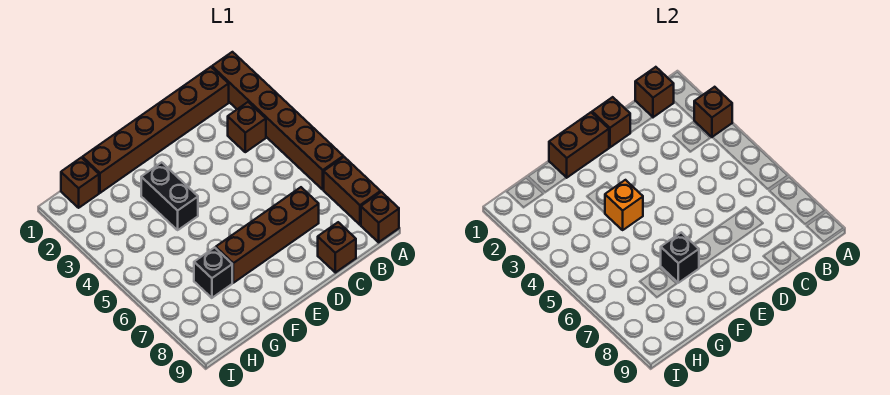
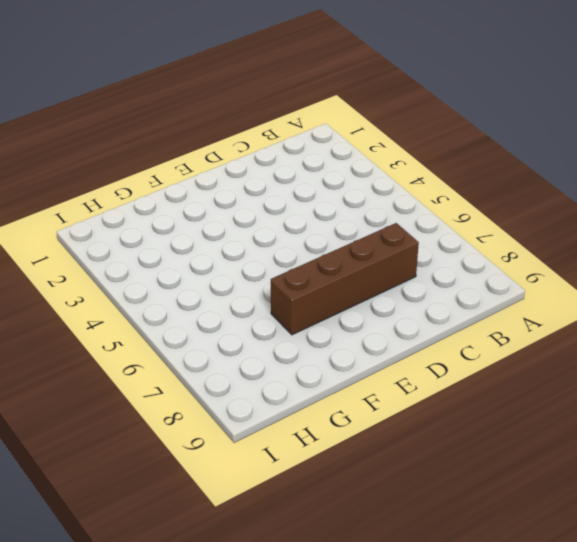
none -> brown 1x6 brick [212,52,343,190]
none -> brown 1x2 brick [324,157,381,225]
none -> brown 1x1 brick [361,192,399,242]

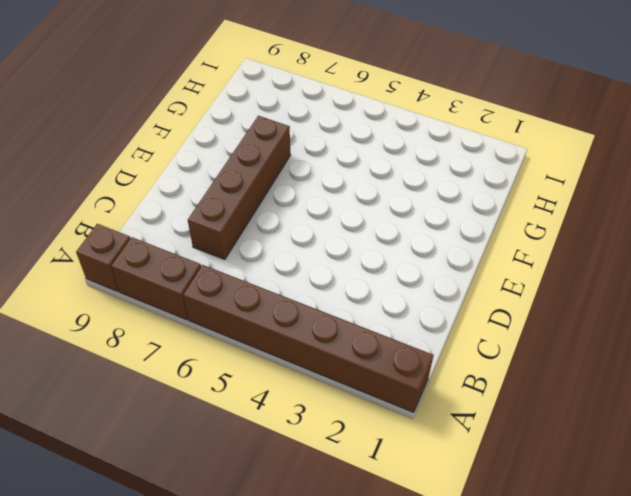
none -> brown 1x6 brick [82,67,229,193]
none -> brown 1x1 brick [228,102,266,152]
none -> brown 1x1 brick [318,222,356,273]

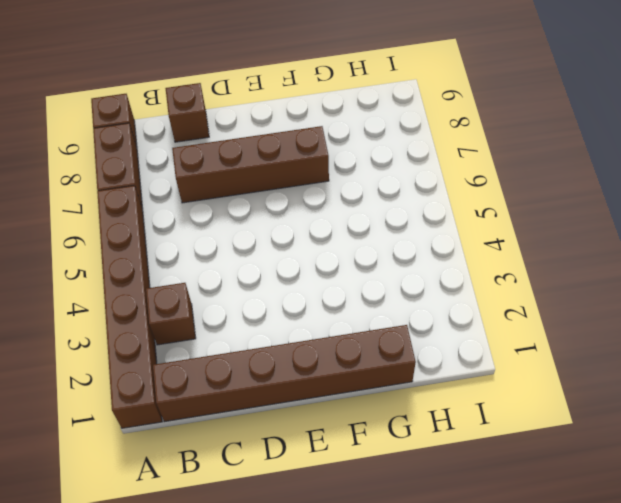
none -> black 1x2 brick [141,162,198,230]
none -> black 1x1 brick [194,248,232,298]
none -> brown 1x1 brick [61,158,99,208]

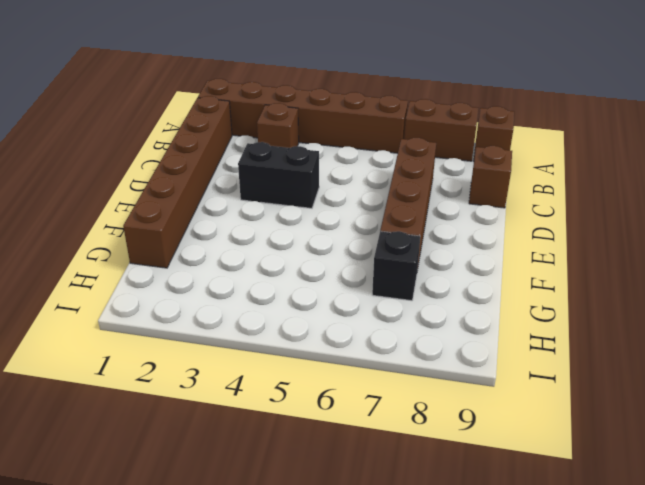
black 1x2 brick [238,142,319,208] -> black 1x2 brick moved to [141,162,198,230]
none -> brown 1x1 brick [61,158,99,208]
none -> brown 1x1 brick [694,87,732,137]
none -> brown 1x1 brick [635,67,674,117]

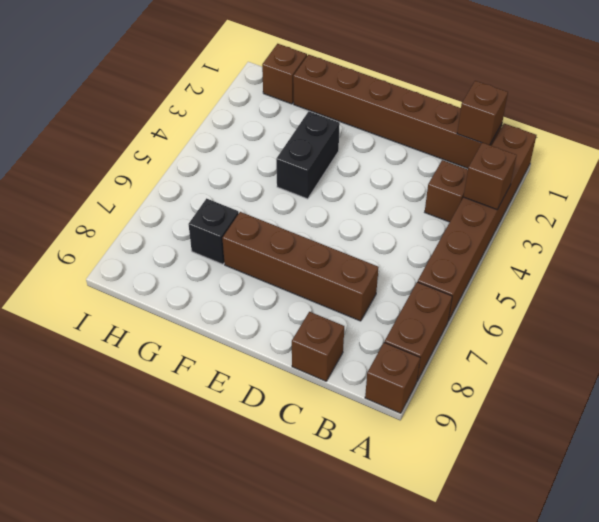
none -> brown 1x1 brick [592,97,630,148]
none -> brown 1x2 brick [549,112,609,178]
none -> orange 1x1 brick [605,180,643,230]

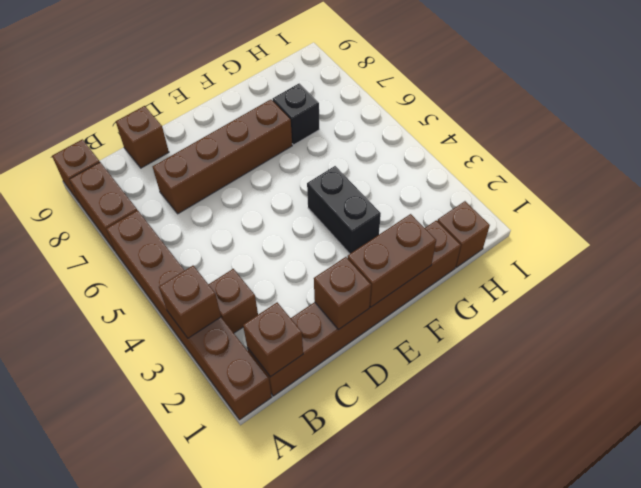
none -> orange 1x1 brick [605,180,643,230]
none -> black 1x1 brick [661,232,699,283]

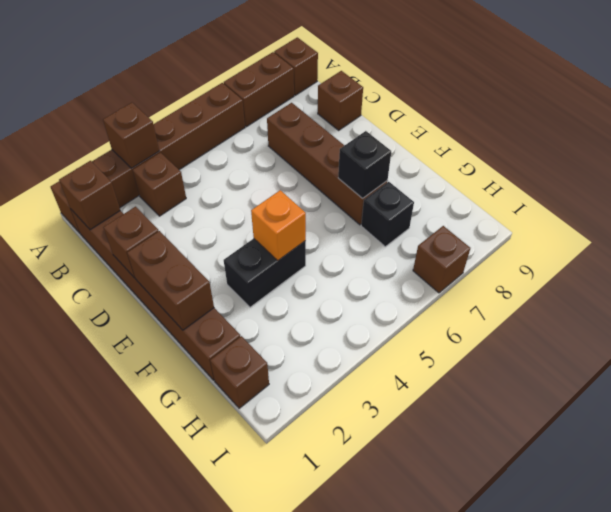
brown 1x1 brick [413,226,470,293] -> none

